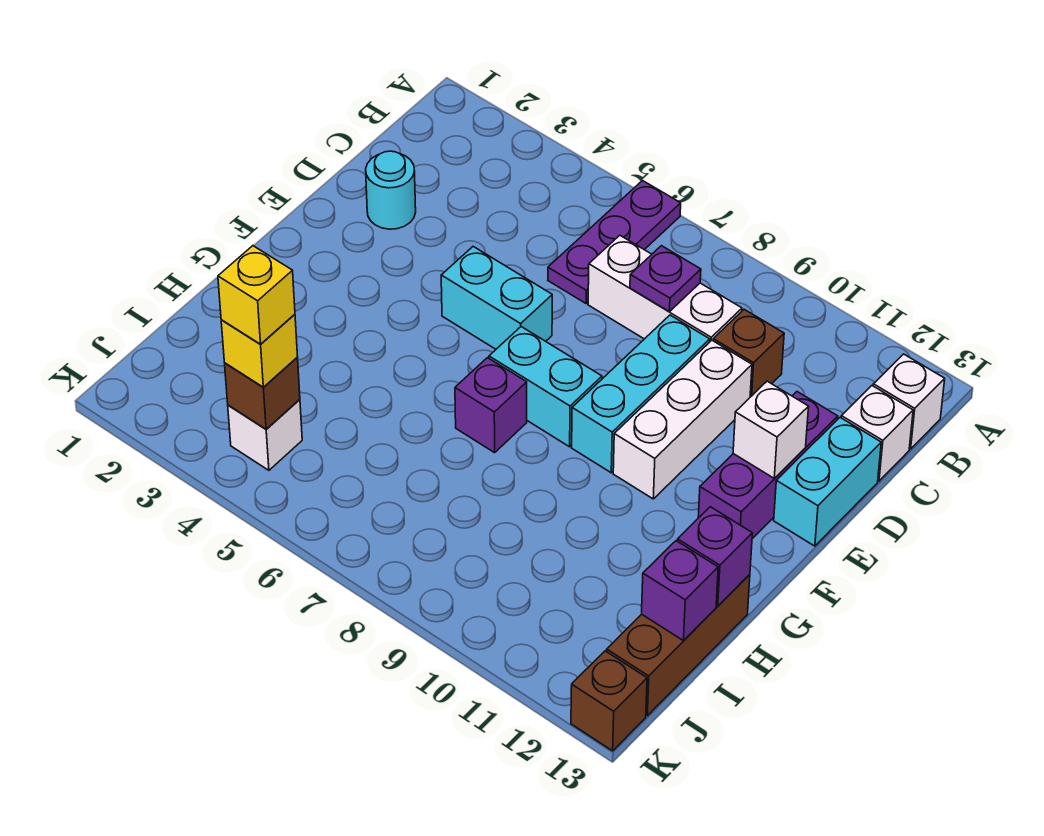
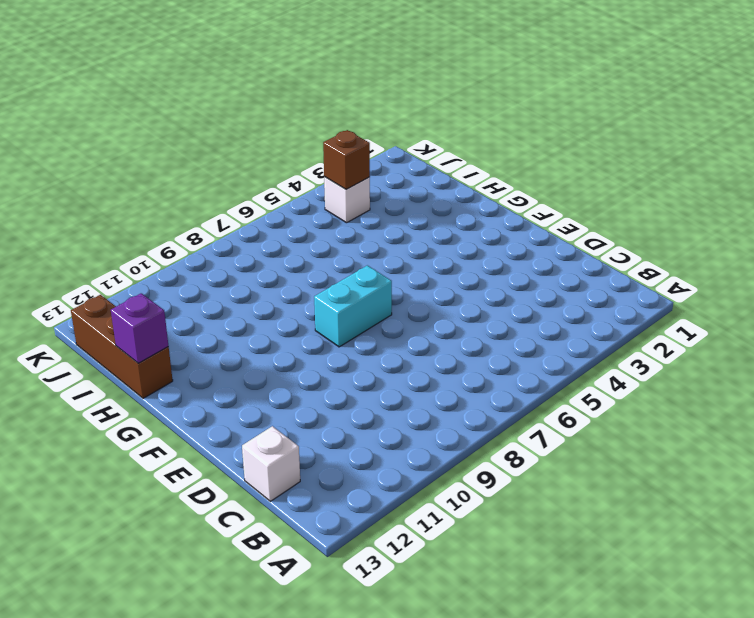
none -> purple 1x3 plate [548,181,681,303]
none -> white 1x1 brick [873,354,945,449]
none -> white 1x3 brick [588,235,742,341]

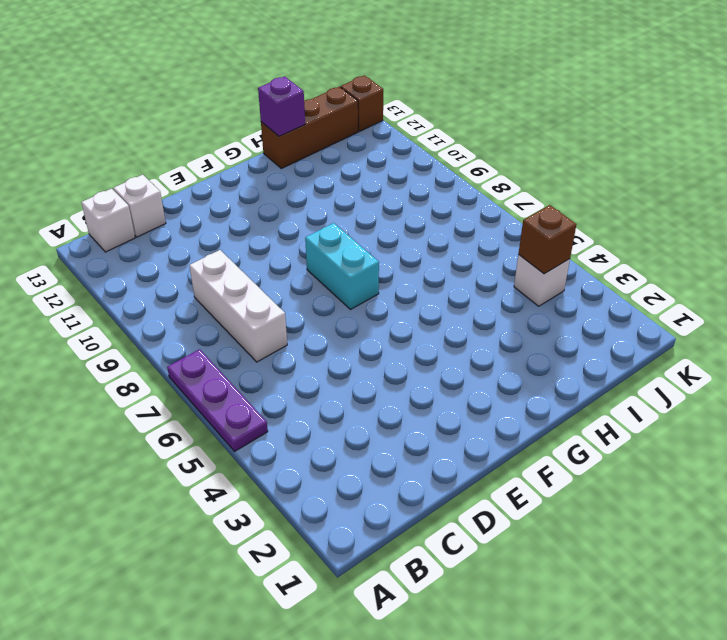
purple 1x3 plate [167,349,268,452] -> purple 1x3 plate turned to [548,181,681,303]
none -> brown 1x1 brick [713,309,784,397]
none -> cyan 1x1 round brick [366,151,416,229]
none -> cyan 1x3 brick [572,315,710,473]

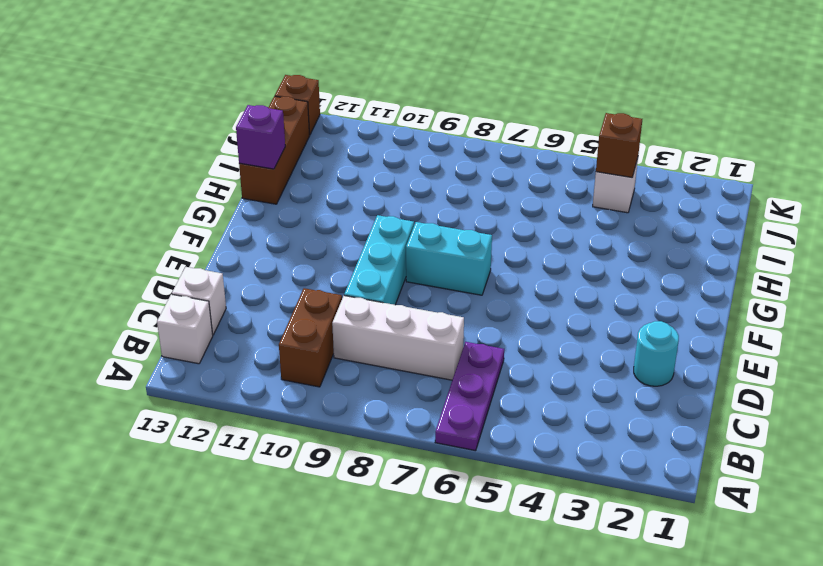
brown 1x2 brick [279,288,342,387] -> brown 1x1 brick [713,309,784,397]
none -> white 1x3 brick [613,340,752,499]
none -> purple 1x3 brick [698,392,838,539]
none -> cyan 1x2 brick [774,418,881,546]

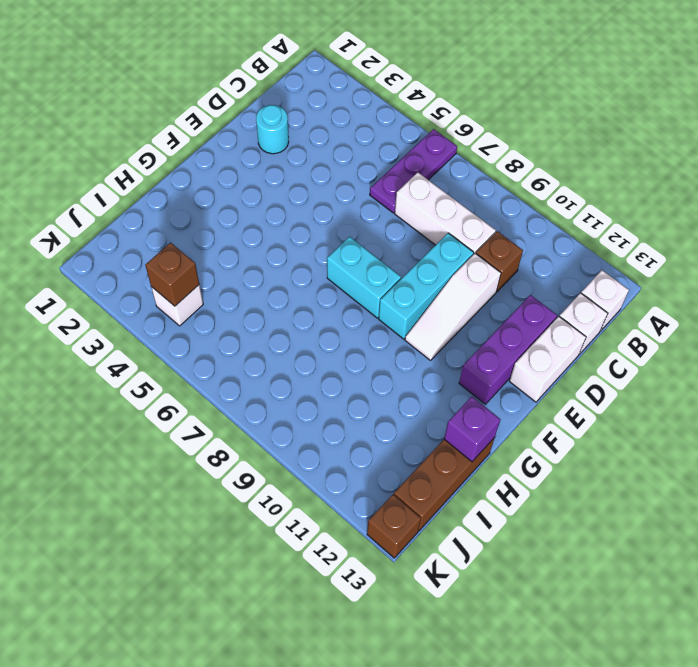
white 1x3 slope [405,253,501,360] -> white 1x3 brick [613,340,752,499]
white 1x2 brick [509,317,586,402] -> cyan 1x2 brick [774,418,881,546]
none -> cyan 1x2 brick [441,247,552,349]
none -> purple 1x1 brick [455,358,527,453]
none -> purple 1x1 plate [630,246,701,312]

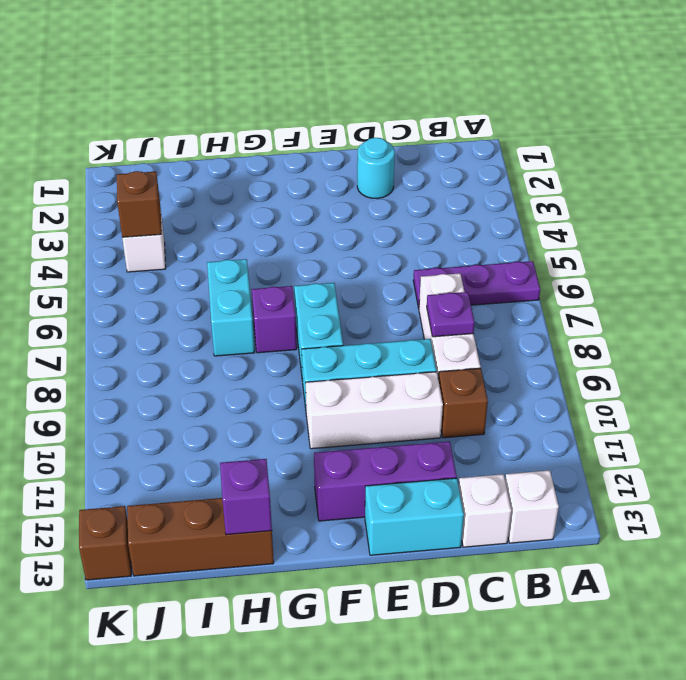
cyan 1x2 brick [207,259,254,356] -> cyan 1x2 brick moved to [441,247,552,349]
none -> white 1x1 brick [733,381,809,479]
none -> purple 1x1 brick [642,541,718,641]
none -> yellow 1x1 brick [221,314,298,387]

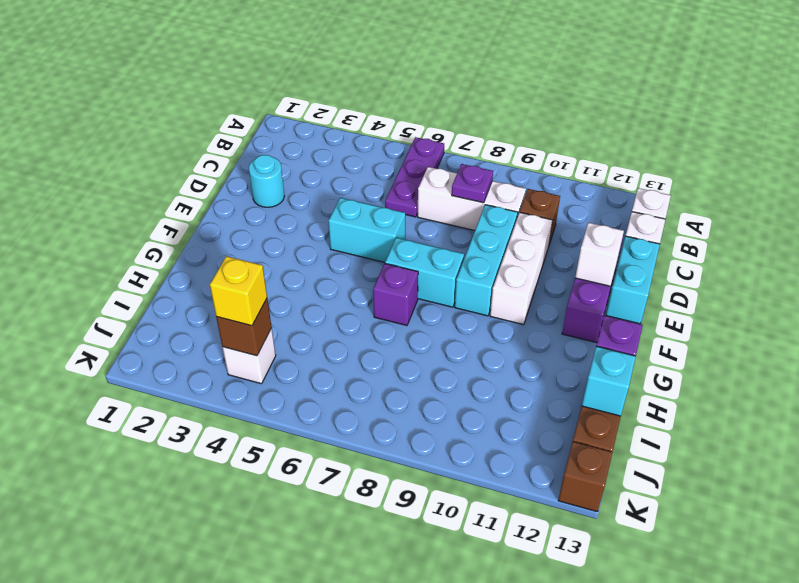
cyan 1x1 brick [582,346,636,416] -> purple 1x1 brick [642,541,718,641]
none -> yellow 1x1 brick [218,246,295,344]

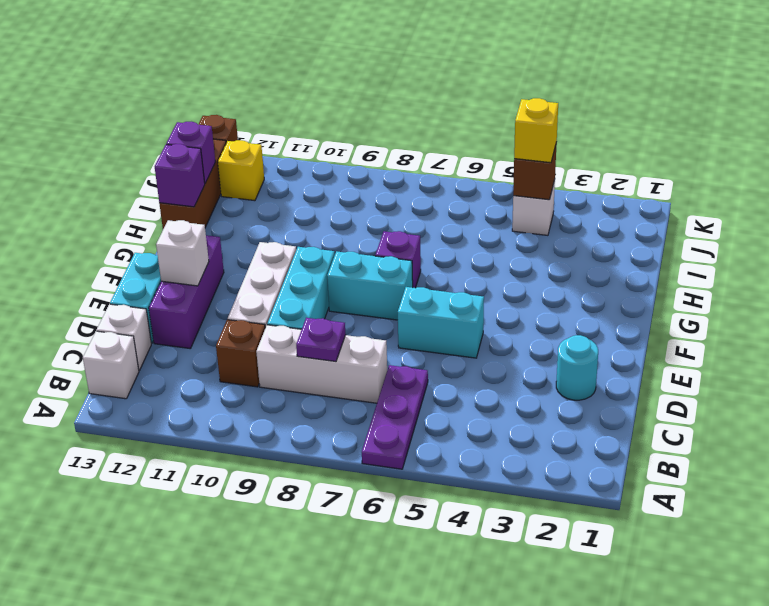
yellow 1x1 brick [218,140,264,201] -> yellow 1x1 brick moved to [218,246,295,344]

